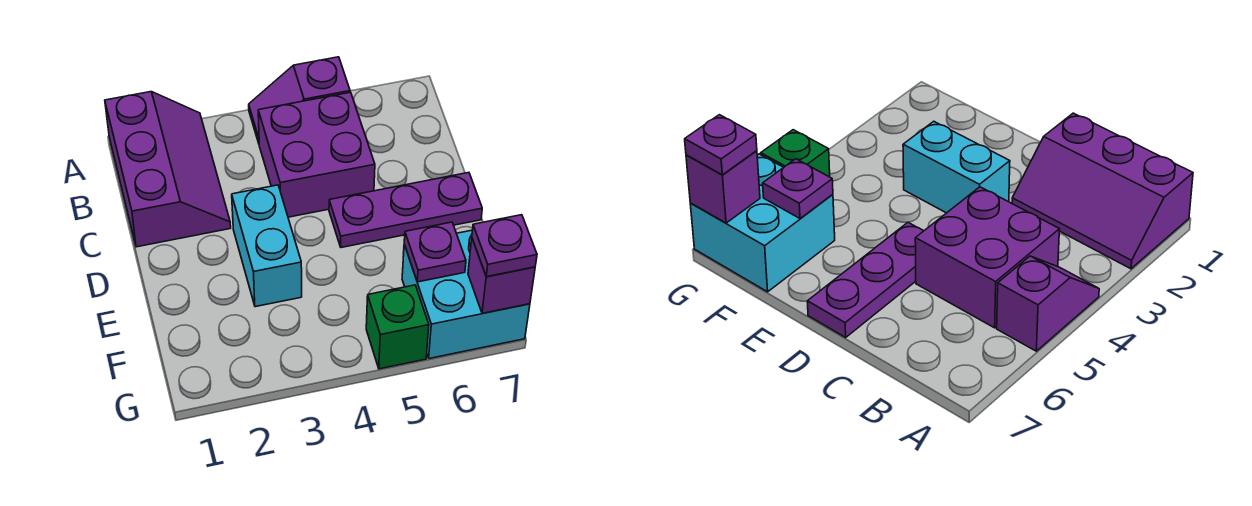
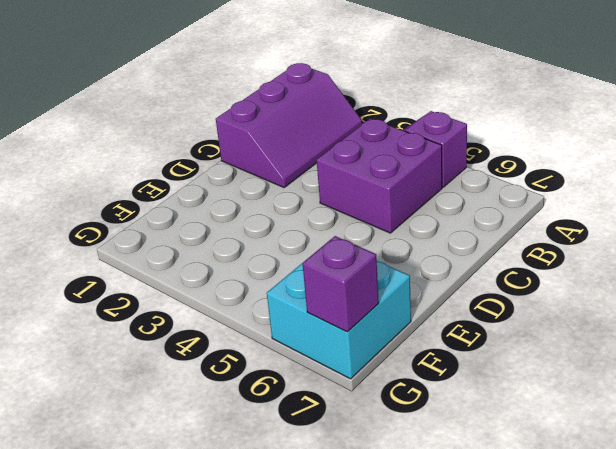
none -> cyan 1x2 brick [232,185,302,307]
none -> purple 1x3 plate [329,173,482,248]

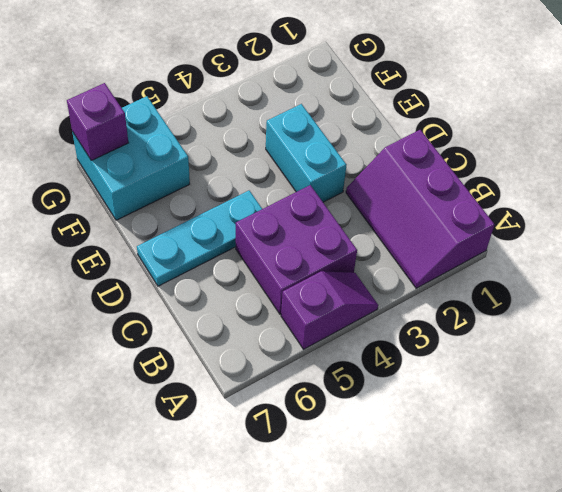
cyan 1x3 plate [137,191,262,286] -> purple 1x3 plate [329,173,482,248]
none -> green 1x1 brick [366,285,429,369]
none -> purple 1x1 plate [404,222,466,282]

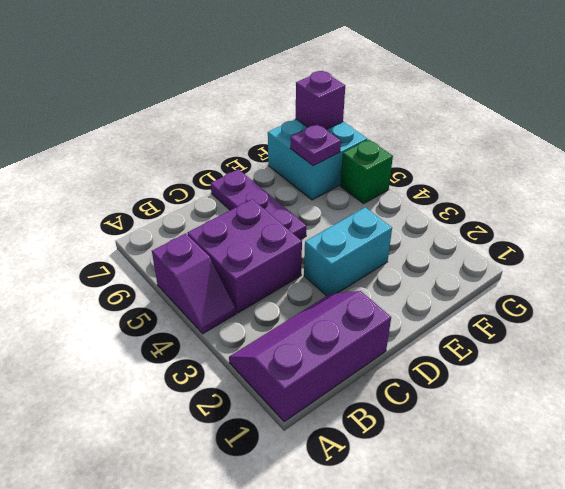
none -> purple 1x1 plate [472,215,537,277]

